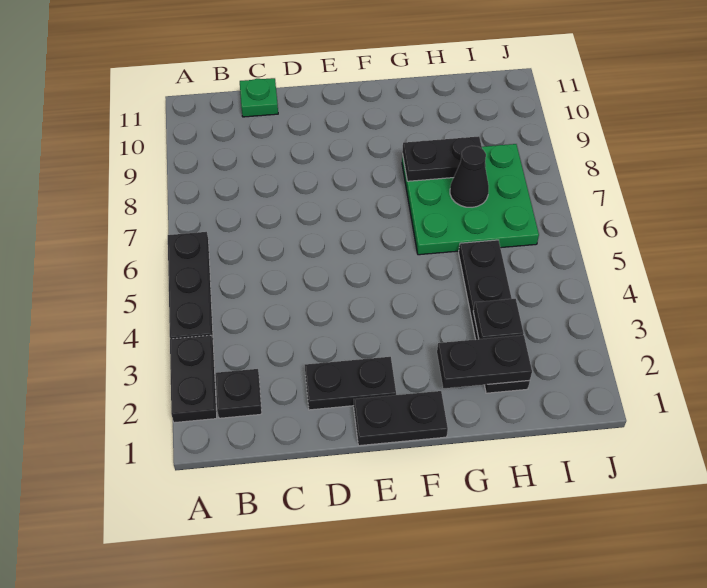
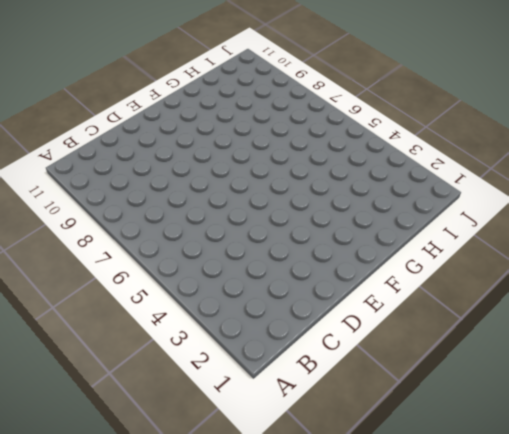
none -> black 1x2 plate [170,335,217,423]
none -> black 1x3 plate [168,232,213,339]
none -> black 1x1 plate [216,369,262,418]

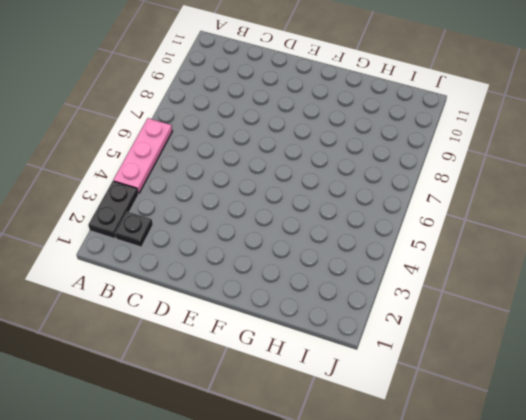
pink 1x3 plate [113,118,172,193] -> black 1x3 plate [168,232,213,339]
none -> green 1x1 plate [240,78,278,117]
none -> black 1x2 plate [305,357,396,410]
none -> black 1x2 plate [354,391,448,446]

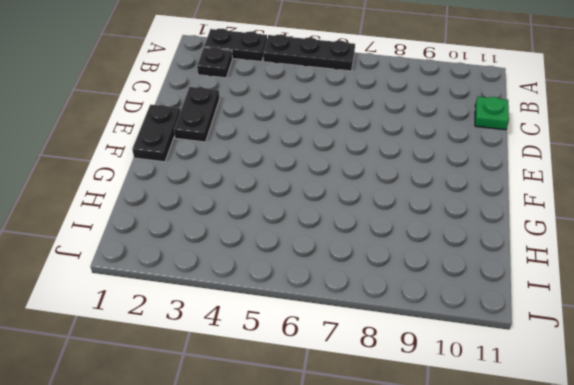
none -> green 3x3 plate [402,144,539,255]
none -> black 1x4 plate [459,240,530,393]
none -> black 1x2 plate [437,335,532,388]

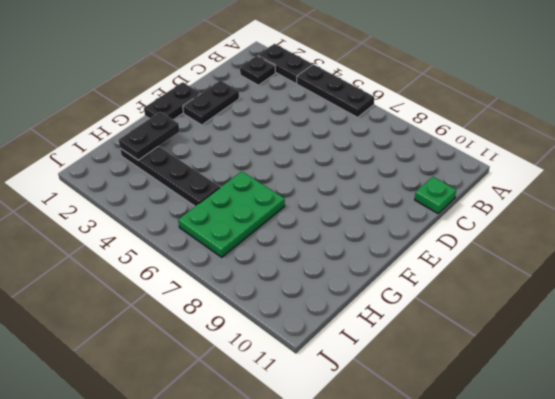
green 2x3 plate [178,171,285,257] -> green 3x3 plate [402,144,539,255]
none -> black 1x2 plate [402,136,486,181]
none -> black 1x1 plate [473,299,524,339]
none -> black 1x1 cone [450,146,489,207]

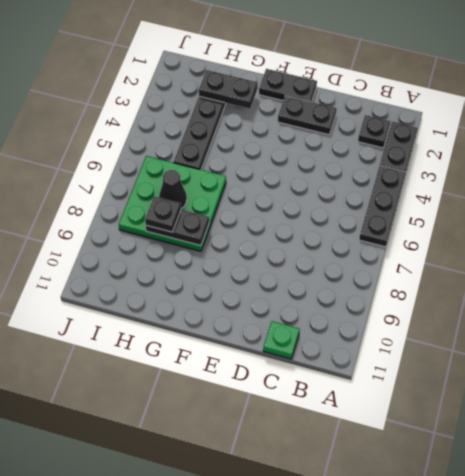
black 1x1 plate [145,196,181,232] -> black 1x1 plate moved to [473,299,524,339]

